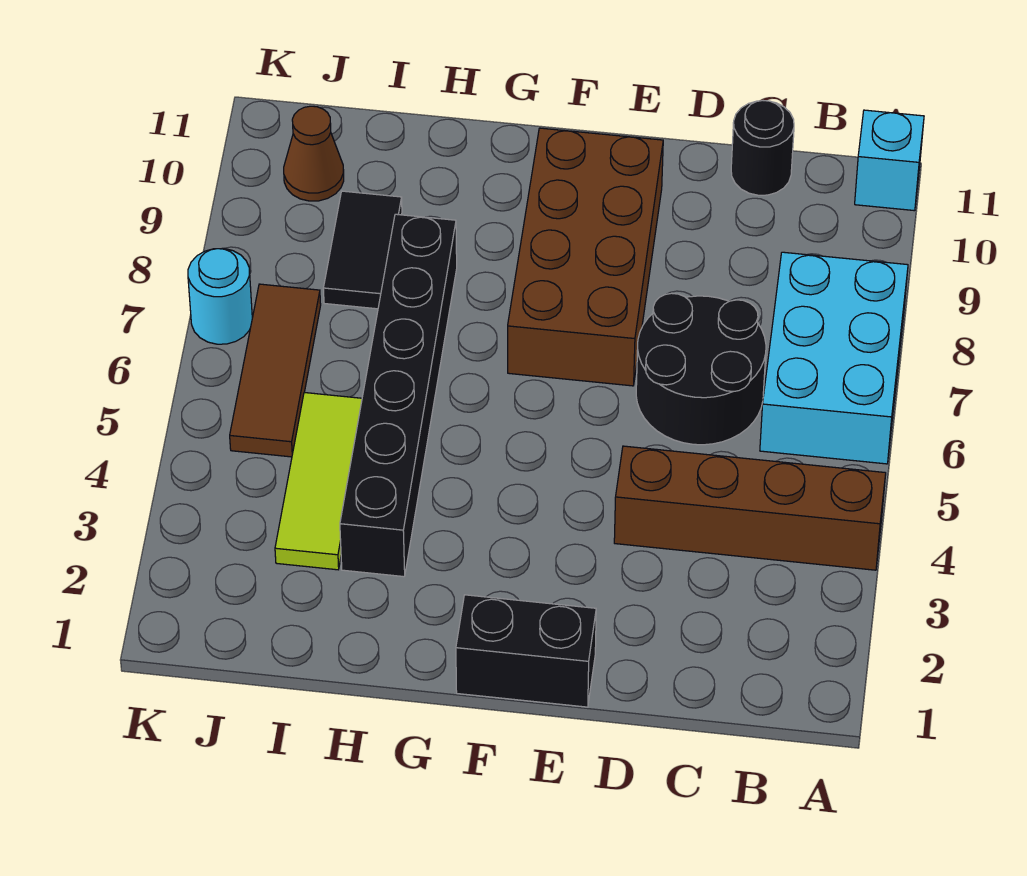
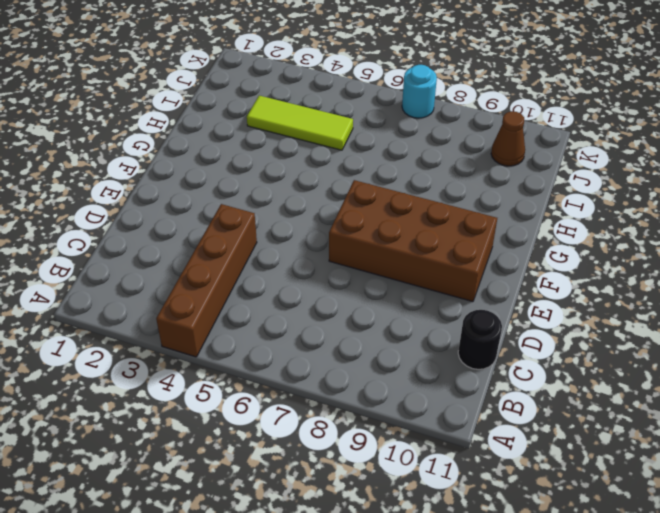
none -> cyan 2x3 brick [760,252,908,464]
none -> cyan 1x1 brick [855,110,924,211]
none -> black 2x2 round brick [636,293,766,445]

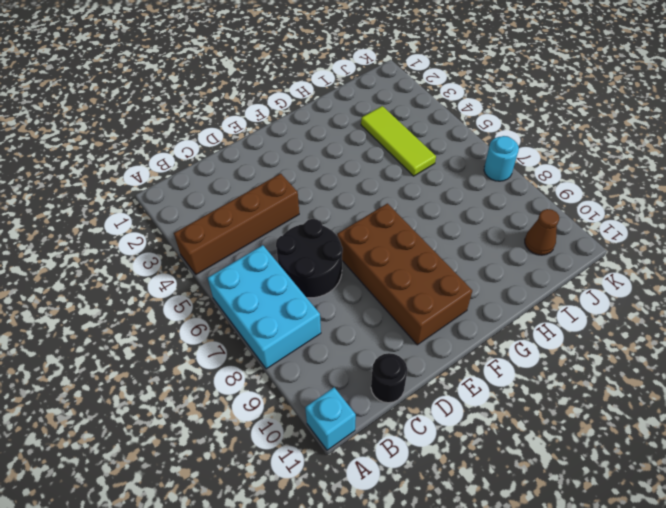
none -> black 1x2 brick [456,595,596,707]
none -> black 1x6 brick [340,214,457,577]
none -> black 1x2 tile [323,191,402,309]

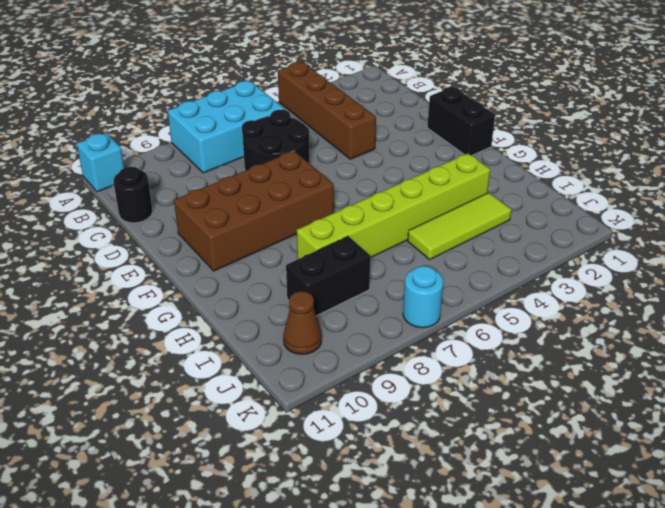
lime 1x6 brick [297,153,490,259] -> black 1x6 brick [340,214,457,577]
black 1x2 brick [286,236,370,316] -> black 1x2 tile [323,191,402,309]
none -> brown 1x3 tile [230,284,321,457]

